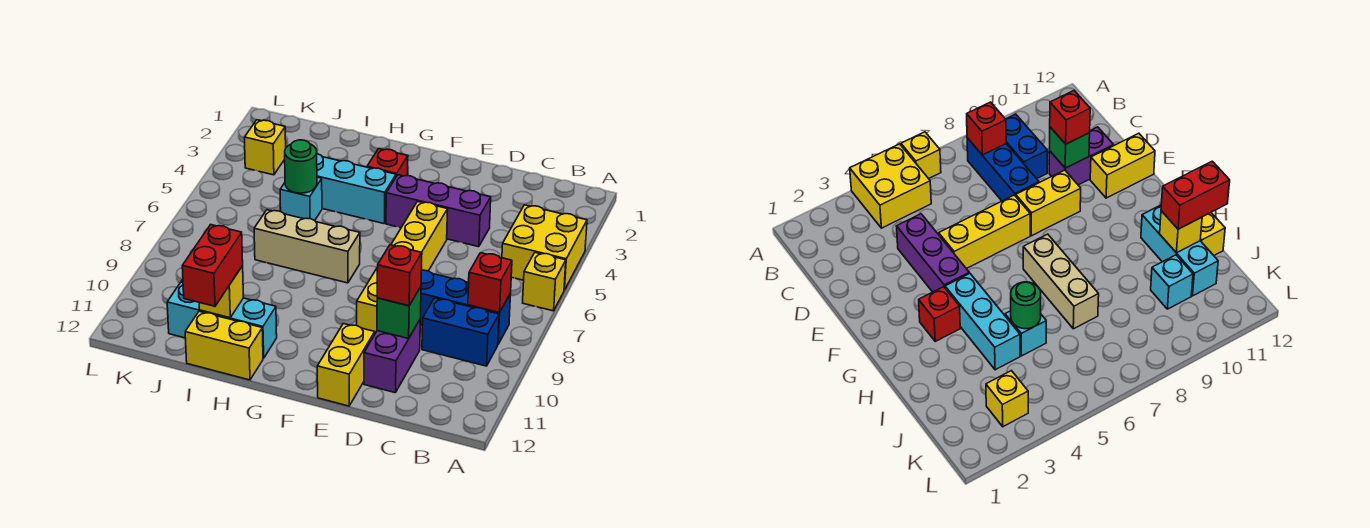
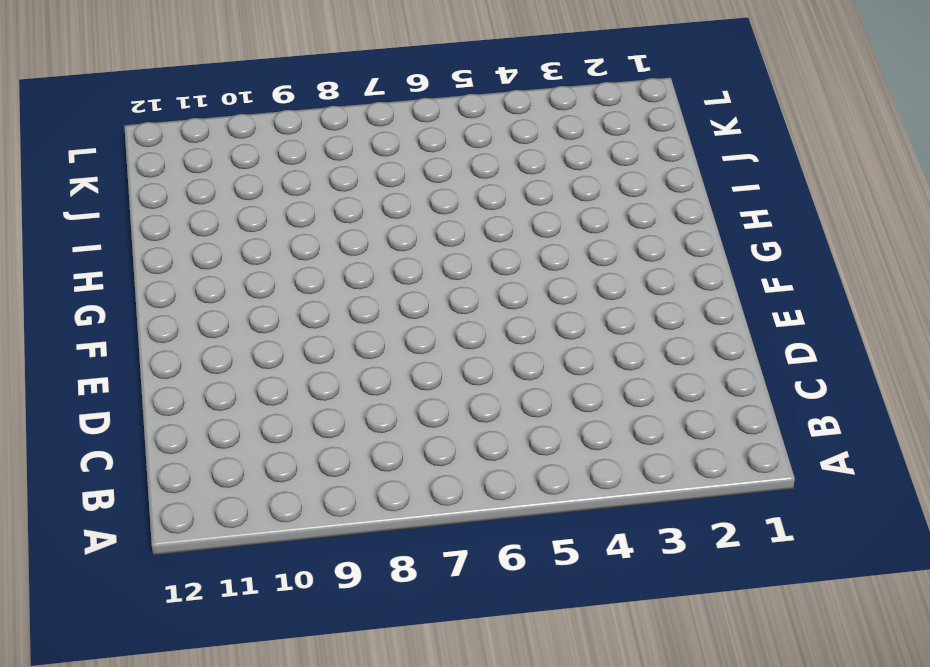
none -> yellow 2x2 brick [502,205,587,290]
none -> yellow 1x1 brick [523,252,566,311]
none -> blue 1x3 brick [420,270,511,344]

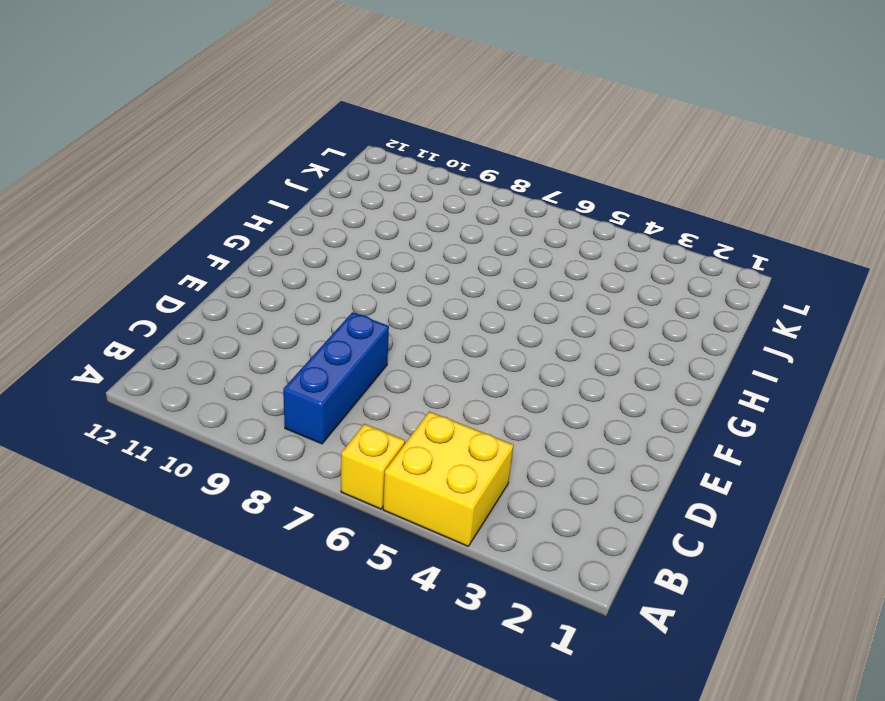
none -> blue 1x2 brick [422,298,499,366]
none -> purple 1x3 brick [386,175,491,247]
none -> purple 1x2 brick [364,320,420,393]

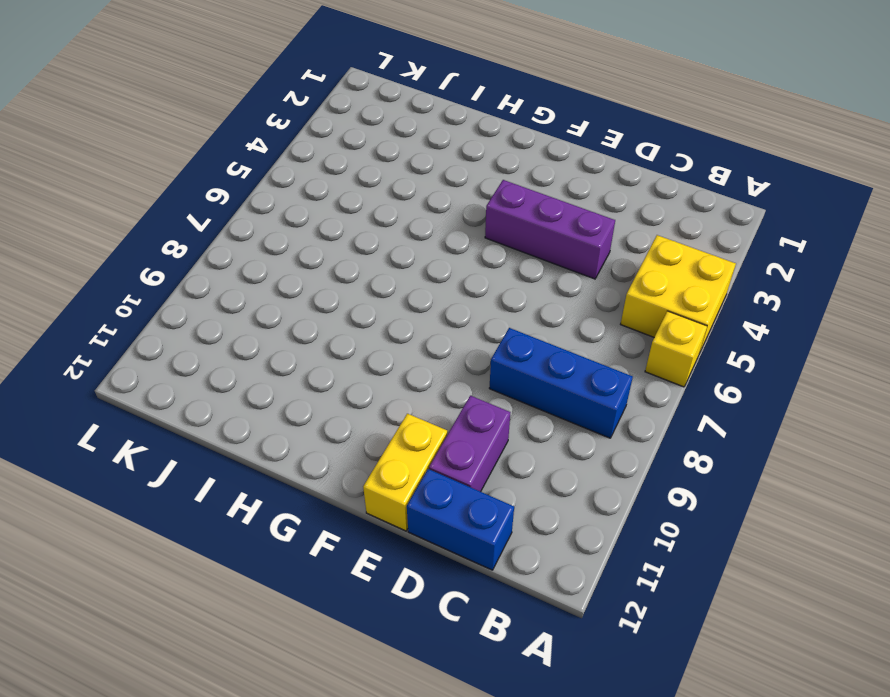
blue 1x2 brick [407,469,514,570] -> blue 1x2 brick moved to [422,298,499,366]
none -> yellow 1x3 brick [391,201,448,271]
none -> yellow 1x2 brick [357,267,378,333]
none -> red 1x1 brick [367,149,408,176]

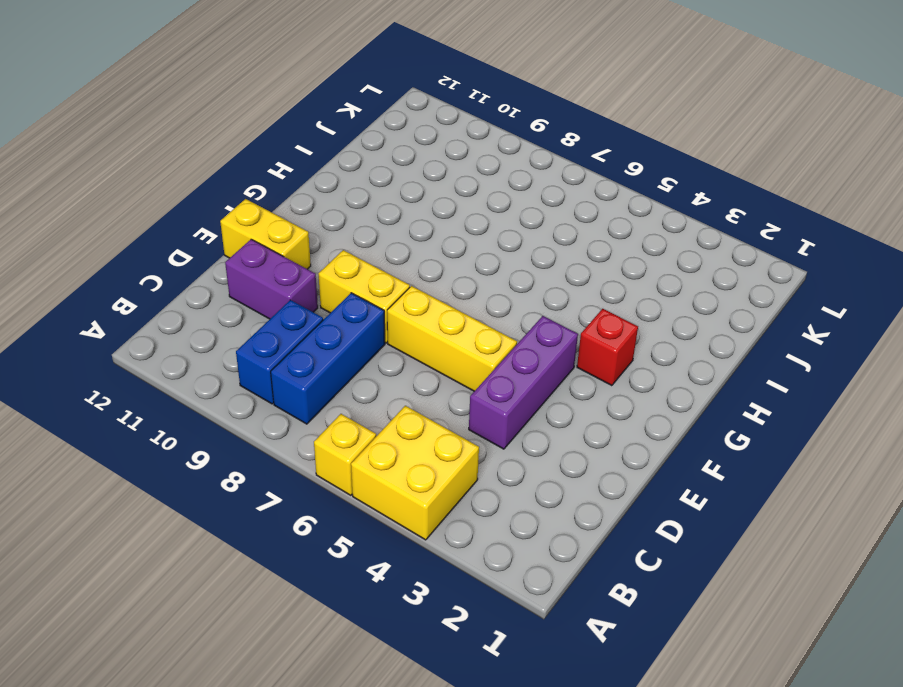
none -> cyan 1x3 brick [317,154,396,223]
none -> tan 1x3 brick [254,210,360,283]
none -> cyan 1x3 brick [167,282,277,358]

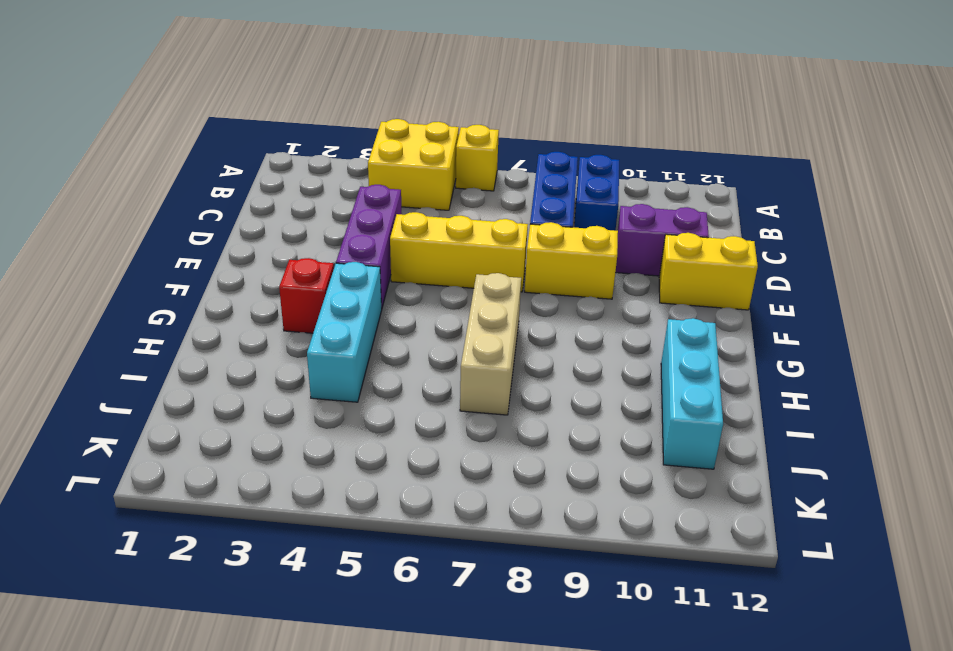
none -> yellow 1x2 brick [185,311,263,380]
none -> cyan 1x1 brick [280,177,322,221]
none -> cyan 1x1 brick [1151,255,1193,309]

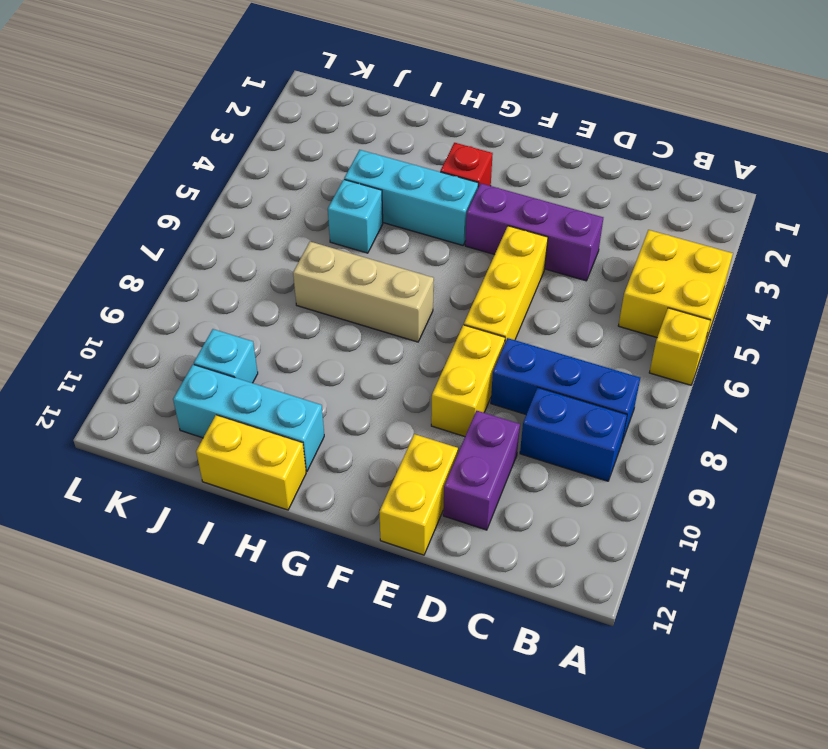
none -> yellow 1x1 brick [244,120,286,175]
none -> red 1x1 brick [468,253,512,313]
none -> green 1x1 brick [377,287,421,339]

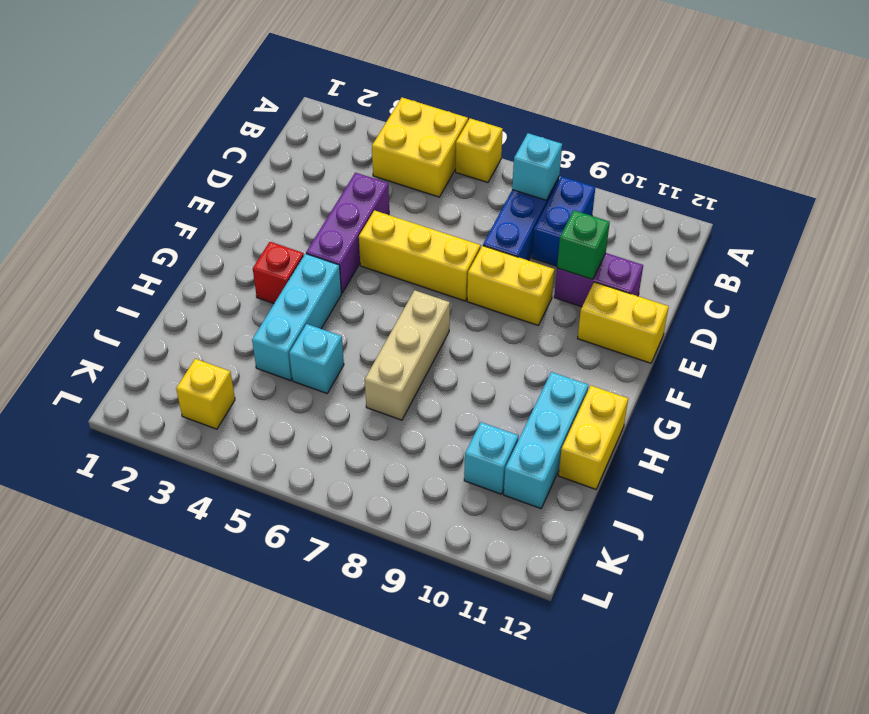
cyan 1x1 brick [512,133,562,200] -> red 1x1 brick [468,253,512,313]
none -> green 1x1 round brick [285,140,317,193]
none -> yellow 1x1 brick [199,266,244,318]
none -> red 1x1 brick [377,245,422,306]

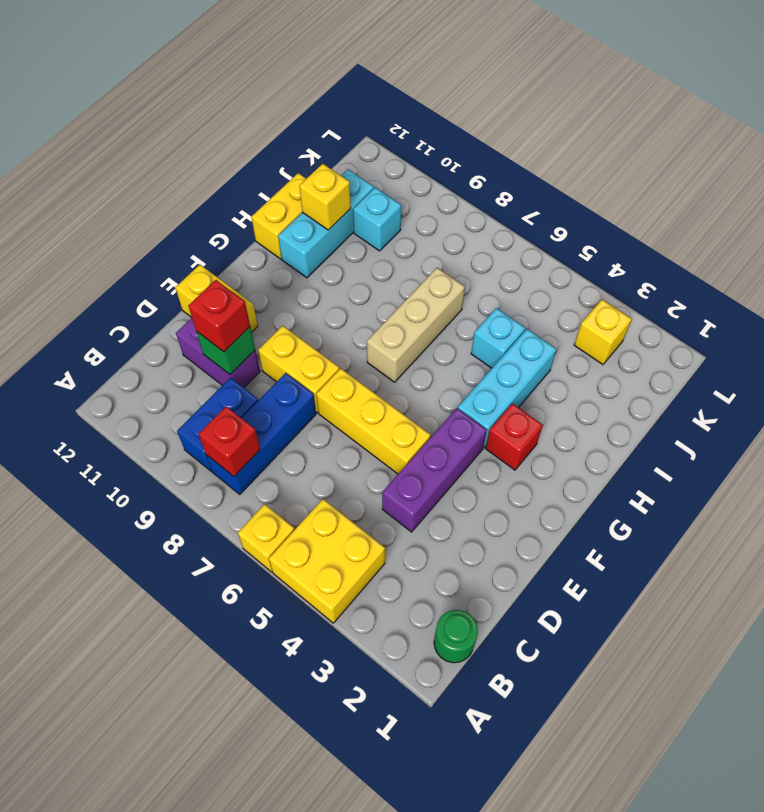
green 1x1 round brick [434,610,478,663] -> green 1x1 round brick moved to [285,140,317,193]
none -> red 1x2 brick [182,225,243,306]

